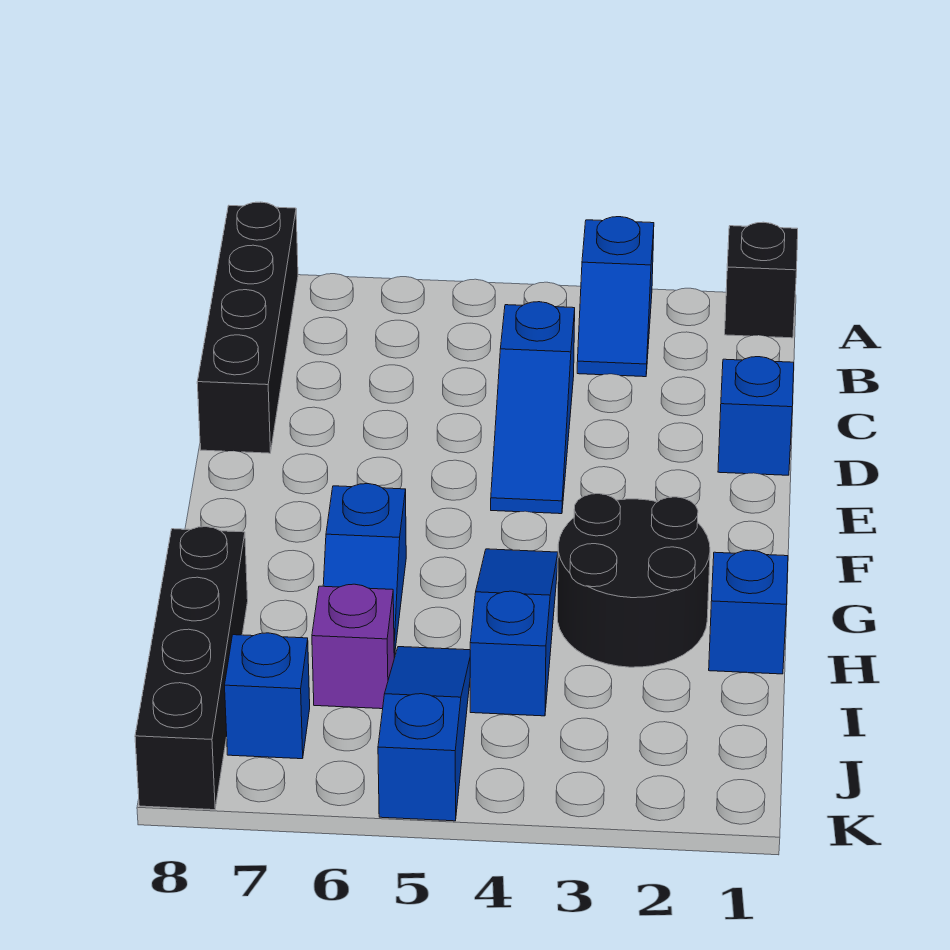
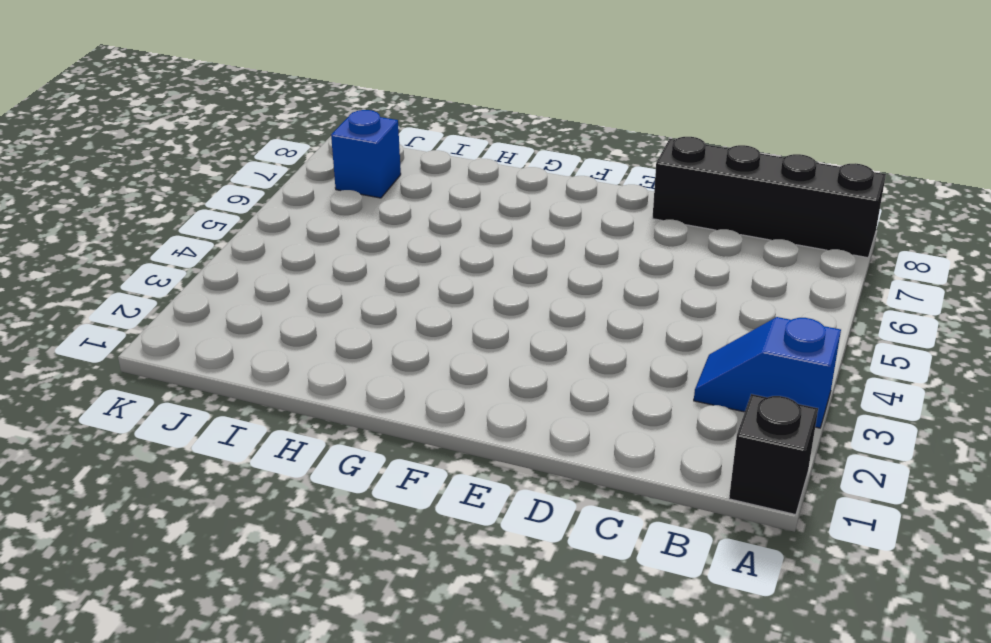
none -> blue 1x3 slope [491,302,575,514]
none -> blue 1x1 brick [718,357,794,475]
none -> black 2x2 round brick [557,494,710,667]

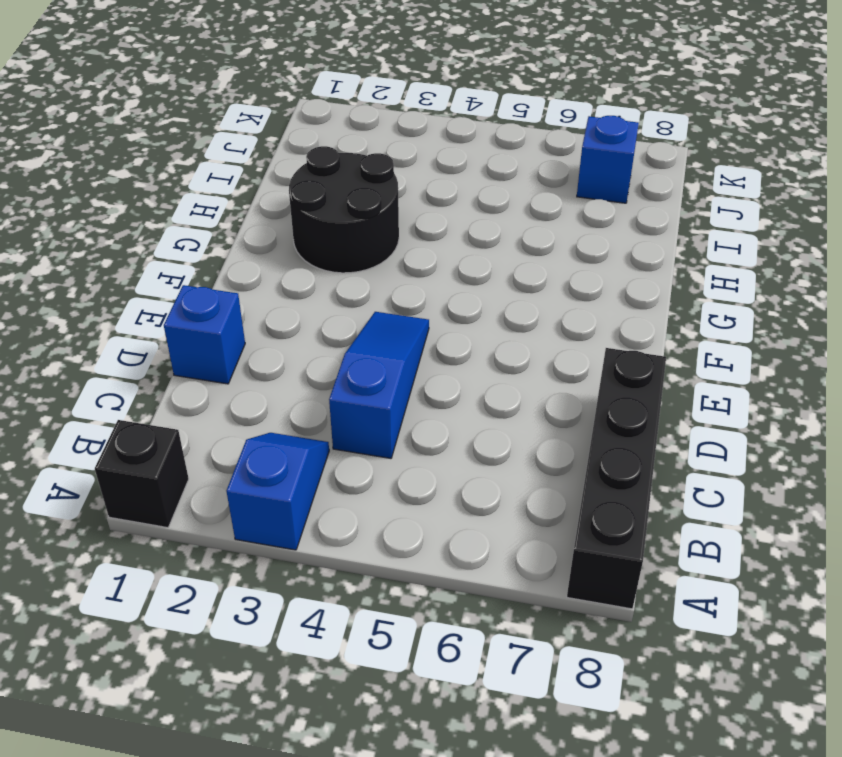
none -> blue 1x3 slope [470,549,558,716]
none -> blue 1x2 slope [323,484,406,656]
none -> blue 1x1 brick [709,550,788,674]

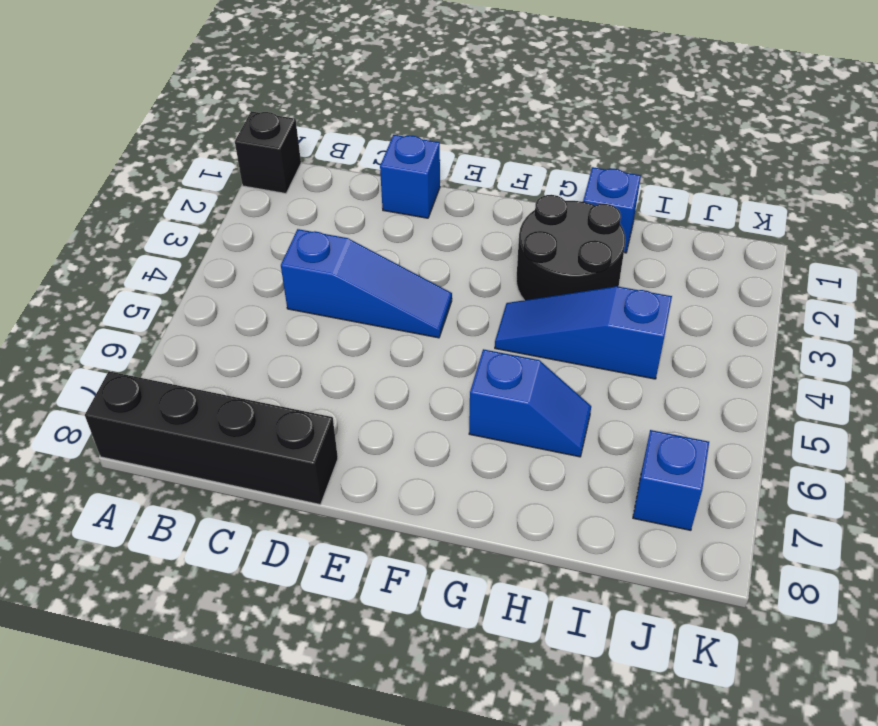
none -> blue 1x2 slope [577,217,654,377]
none -> black 1x4 brick [135,527,248,810]
none -> blue 1x3 slope [378,647,470,821]

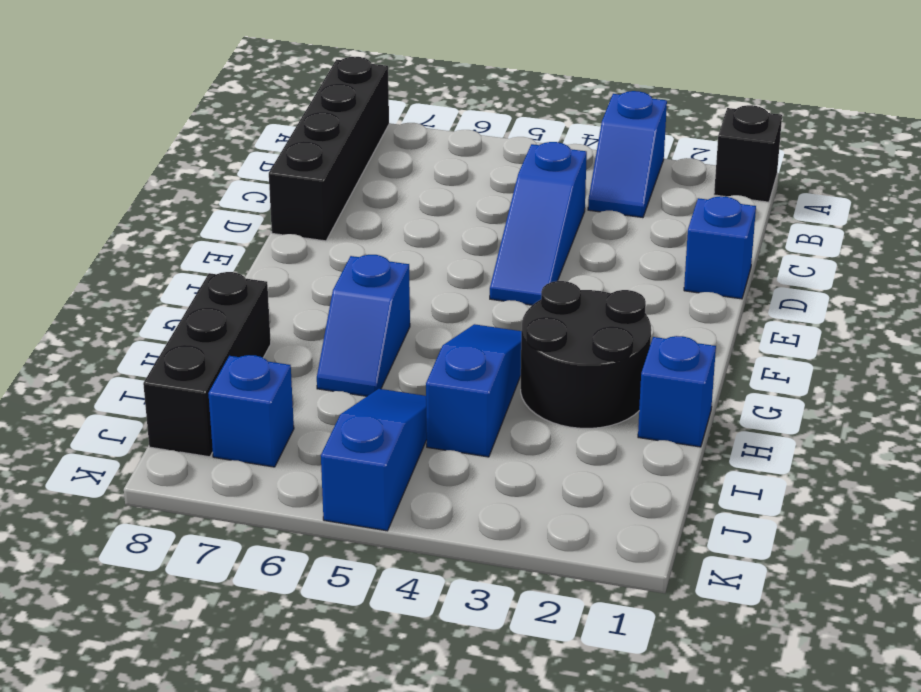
black 1x3 brick [143,272,271,457] -> black 1x4 brick [135,527,248,810]
none -> purple 1x1 brick [312,584,394,709]

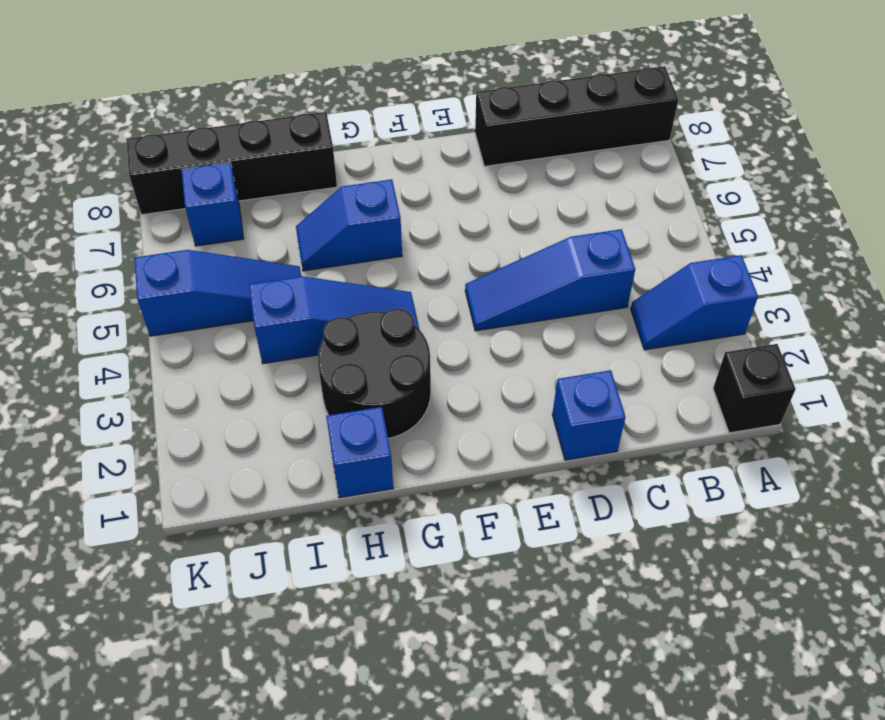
none -> purple 1x1 brick [312,584,394,709]

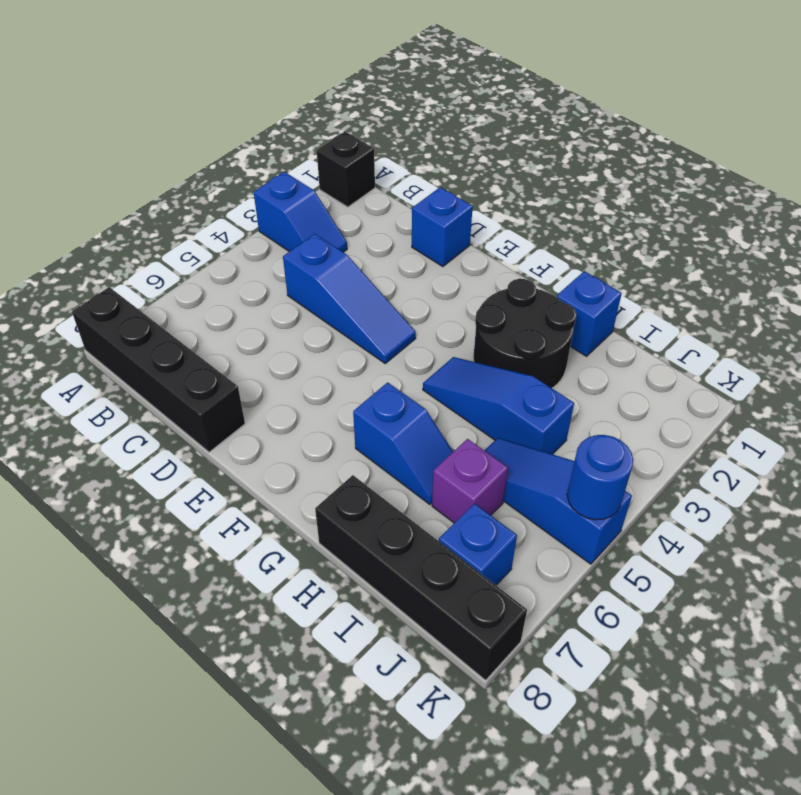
blue 1x1 round brick [567,435,633,520] -> none

